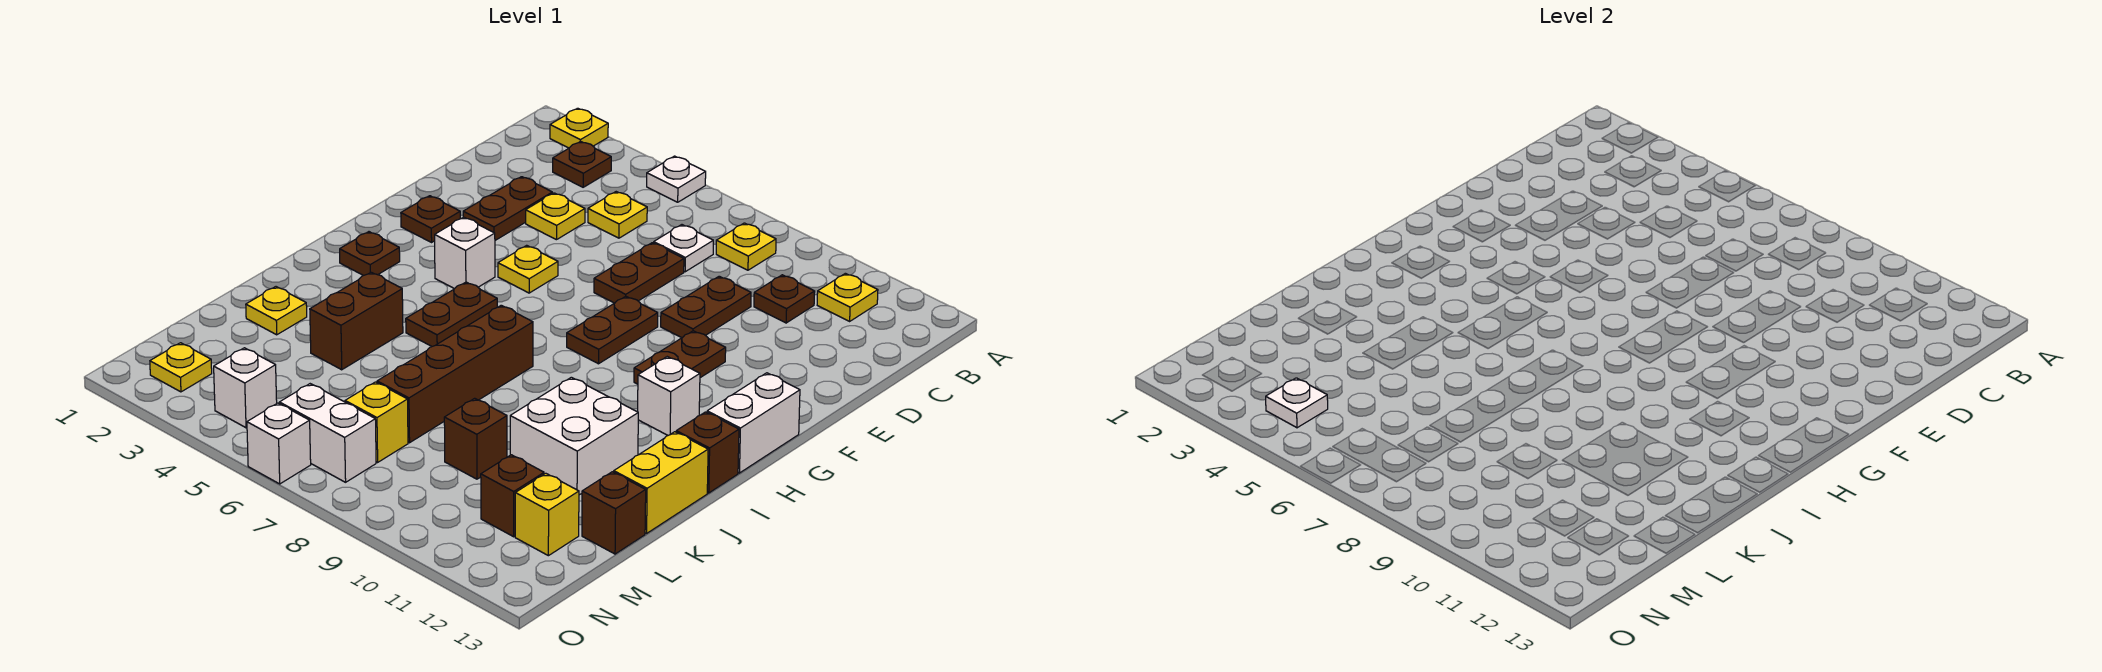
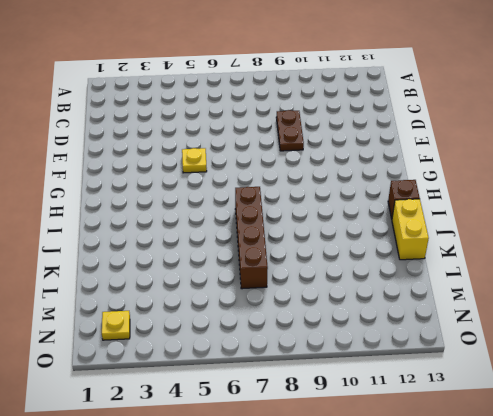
none -> yellow 1x1 plate [550,108,608,148]
none -> white 1x1 plate [647,156,706,202]
none -> brown 1x1 plate [553,141,611,187]
none -> yellow 1x1 plate [716,223,776,270]

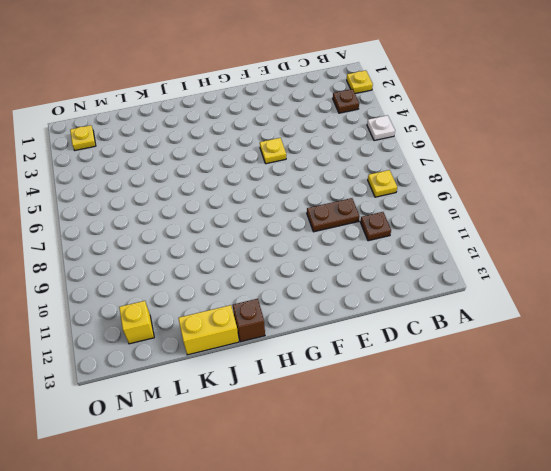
none -> yellow 1x1 plate [817,273,878,321]
none -> yellow 1x1 plate [588,192,647,238]
none -> white 1x1 plate [654,225,713,272]
none -> brown 1x2 plate [463,177,552,240]

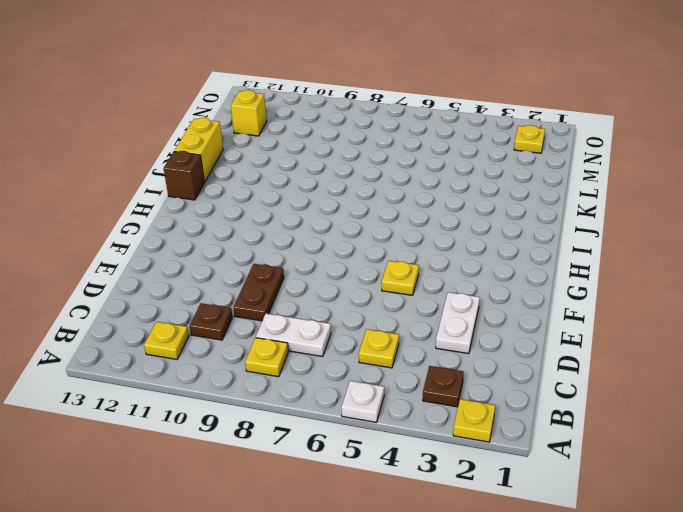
white 1x2 plate [256,314,331,357] -> white 1x1 plate [654,225,713,272]
white 1x2 plate [436,292,480,354] -> brown 1x2 plate [463,177,552,240]
none -> yellow 1x1 plate [526,193,585,240]
none -> brown 1x2 plate [594,243,684,303]
none -> brown 1x1 plate [401,196,460,242]
none -> brown 1x2 plate [567,296,658,364]

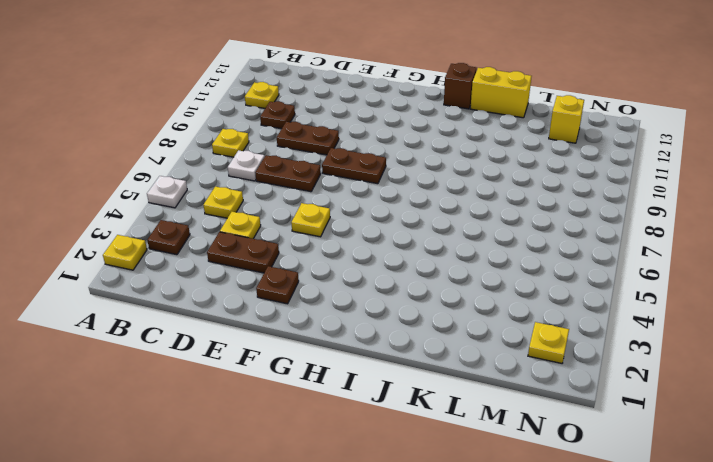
none -> brown 1x2 plate [634,331,726,384]
none -> white 1x1 brick [435,217,495,289]
none -> white 1x2 brick [707,373,800,473]
none -> brown 1x1 plate [340,232,400,276]

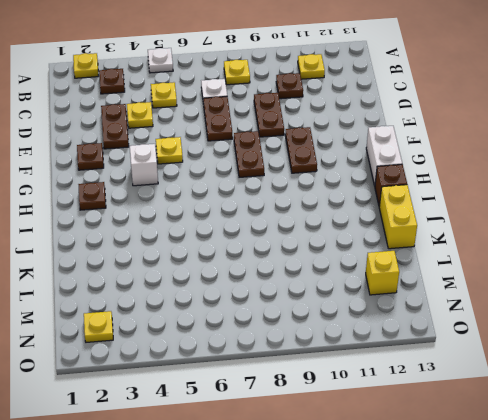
none -> brown 1x2 plate [406,282,497,346]
none -> white 1x1 brick [638,357,700,435]
none -> brown 1x4 brick [377,305,533,443]
none -> brown 1x2 brick [310,272,403,370]

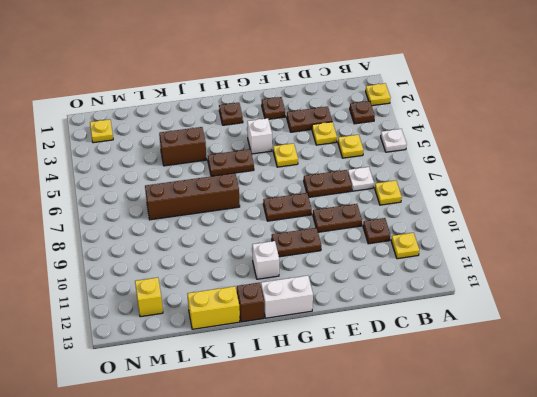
none -> white 2x2 brick [510,377,638,495]
none -> yellow 1x1 plate [246,287,307,335]
none -> brown 1x1 brick [444,398,507,479]
none -> brown 1x1 brick [582,472,646,554]

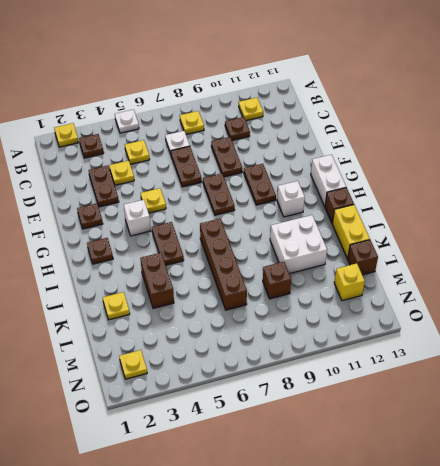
none -> yellow 1x1 brick [345,382,408,462]
none -> brown 1x1 brick [481,455,544,537]
none -> white 1x1 brick [214,348,277,428]
none -> white 1x2 brick [280,384,376,482]

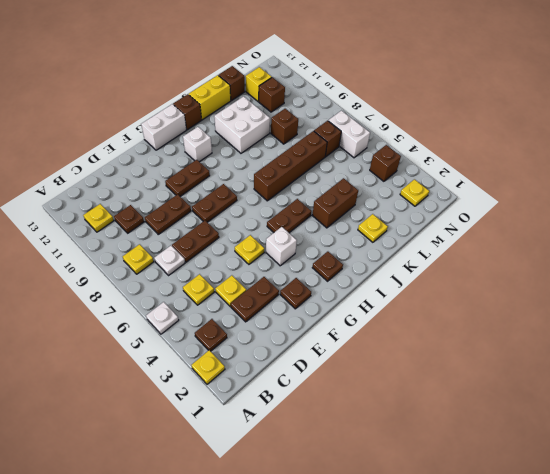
brown 1x1 brick [314,121,341,157] -> yellow 1x1 brick [345,382,408,462]
brown 1x1 brick [370,145,401,181] -> white 1x1 brick [214,348,277,428]
none -> white 1x1 brick [247,403,311,484]
none -> white 1x1 plate [1266,378,1328,428]

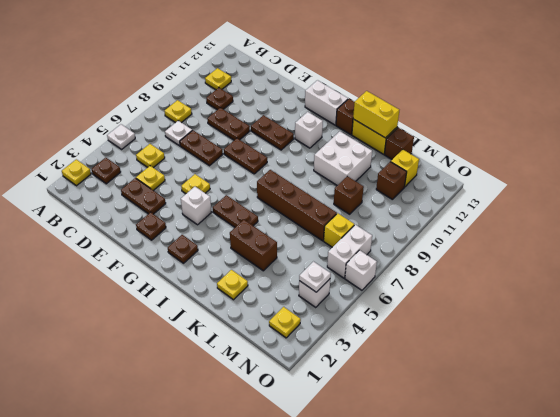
yellow 1x2 brick [353,91,399,138] -> none

